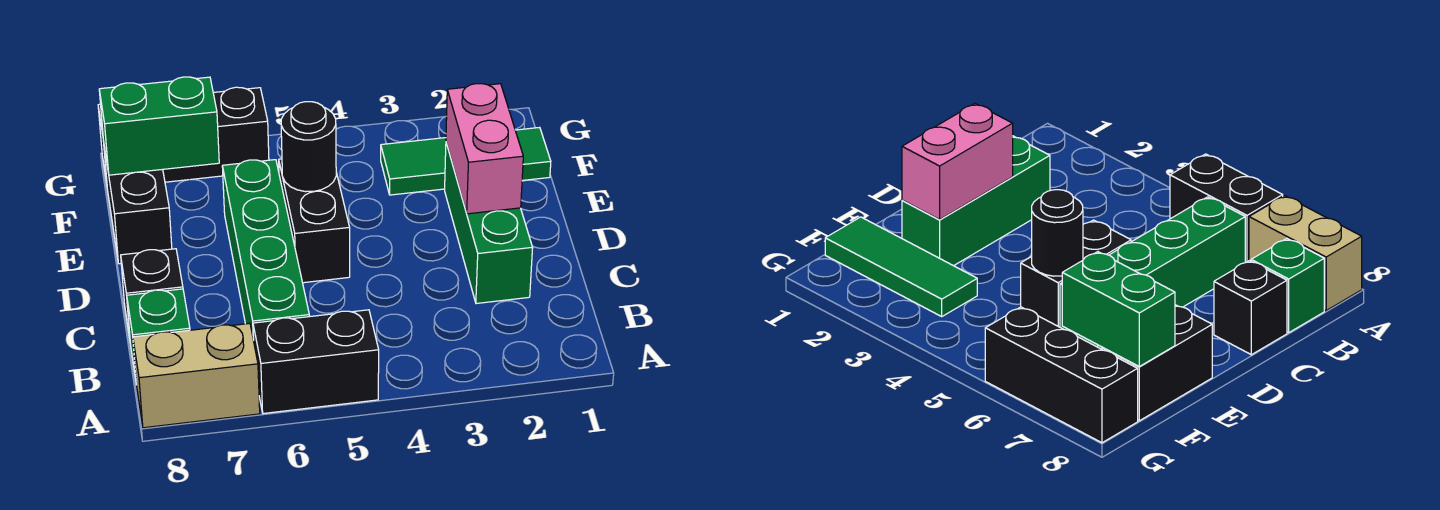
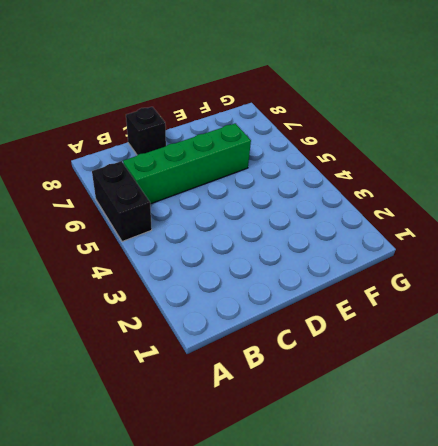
none -> tan 1x2 brick [133,323,260,428]
none -> green 1x1 brick [127,289,190,385]
none -> green 1x3 brick [445,143,533,304]

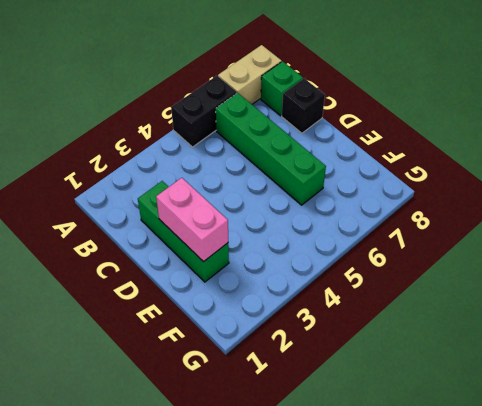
none -> black 1x2 brick [279,159,350,283]
none -> black 1x2 brick [104,147,172,264]
none -> green 1x3 tile [381,127,551,195]

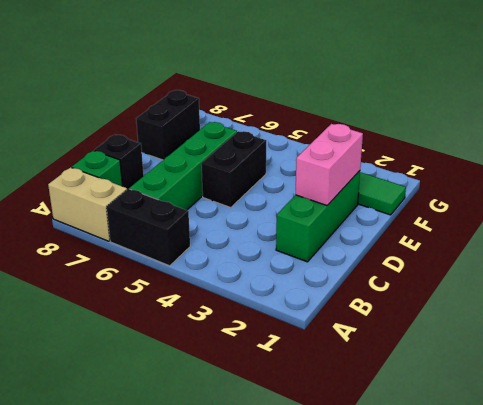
none -> black 1x3 brick [98,87,269,183]
none -> black 1x1 round brick [281,102,336,192]
none -> green 1x2 brick [99,77,219,175]

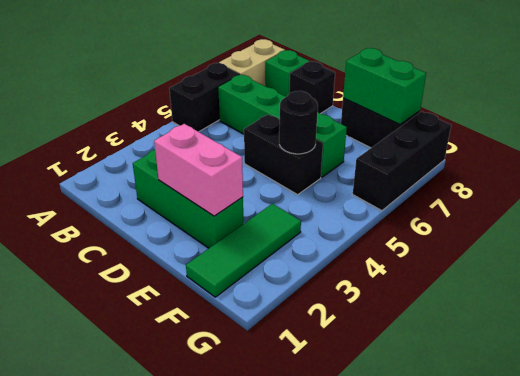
green 1x2 brick [343,48,426,125] -> green 1x2 brick turned to [99,77,219,175]

